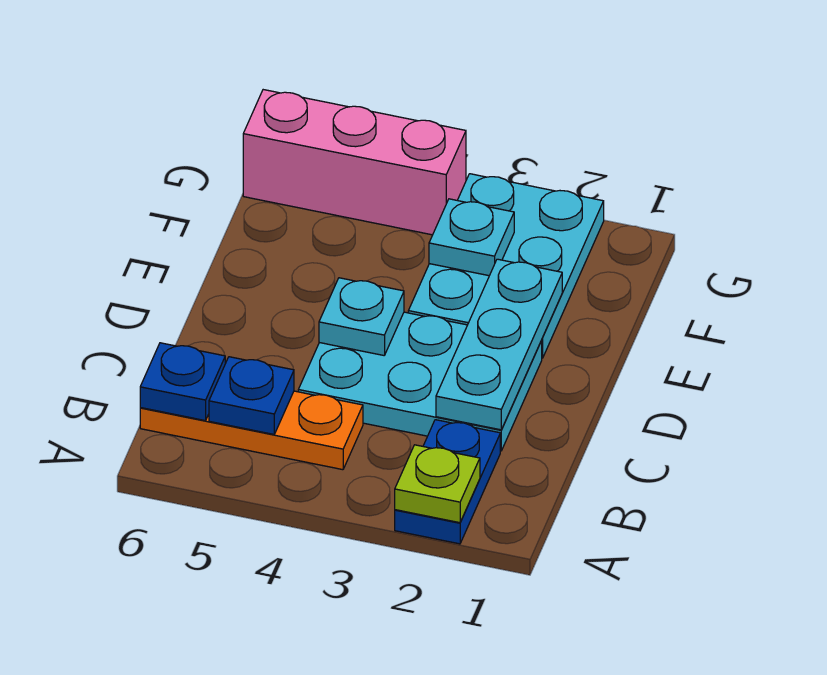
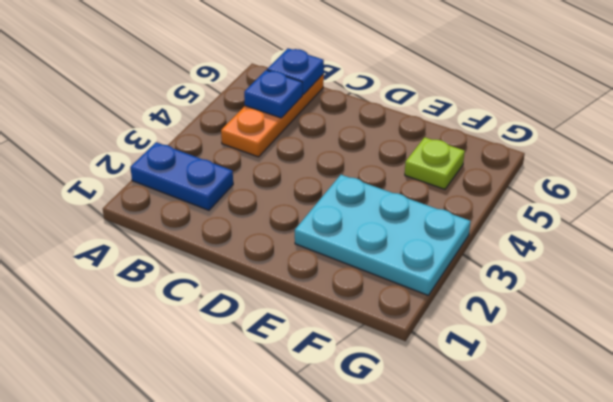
lime 1x1 plate [405,137,465,189] -> lime 1x1 plate moved to [395,445,480,523]
none -> cyan 2x3 plate [298,312,542,451]
none -> pink 1x3 brick [243,90,466,235]

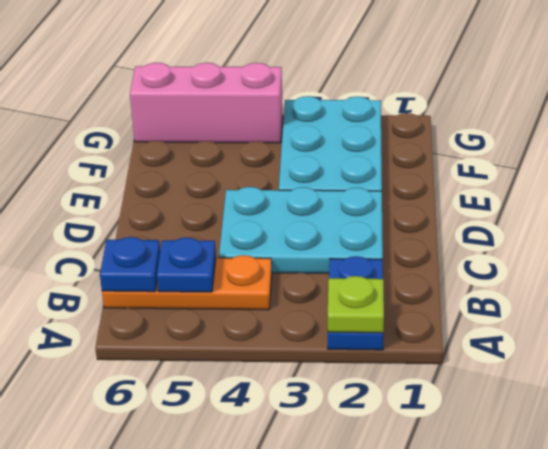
none -> cyan 1x3 plate [436,259,562,430]
none -> cyan 1x1 plate [319,278,404,355]

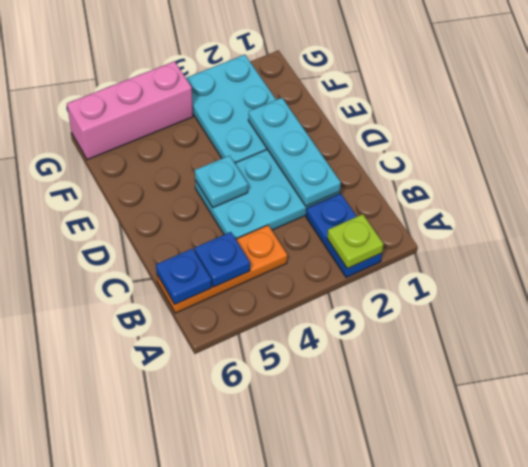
none -> cyan 1x1 plate [429,199,514,276]

